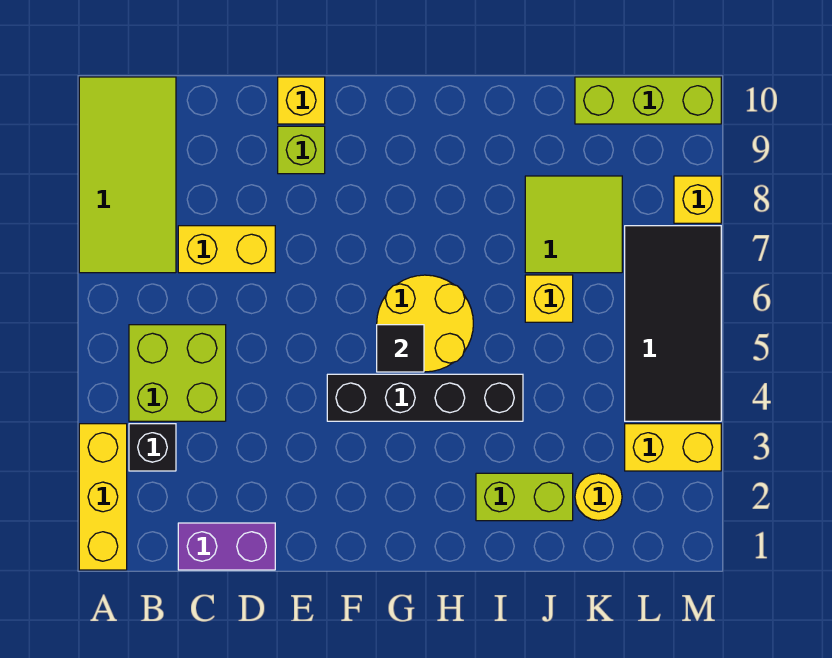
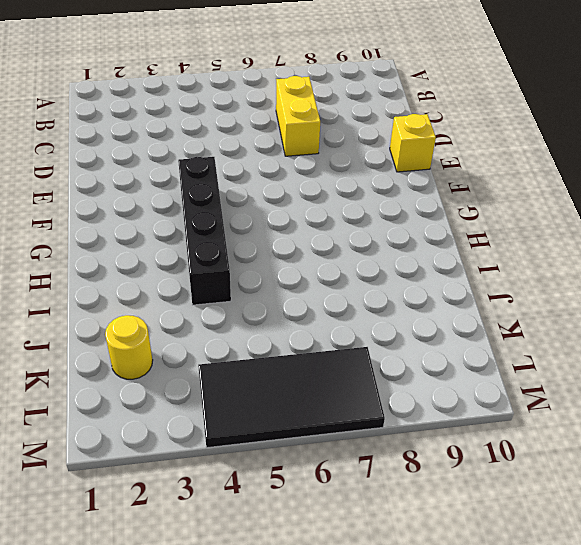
none -> yellow 1x3 brick [79,424,127,570]
none -> lime 2x4 tile [79,77,176,273]
none -> black 1x1 brick [129,424,176,471]

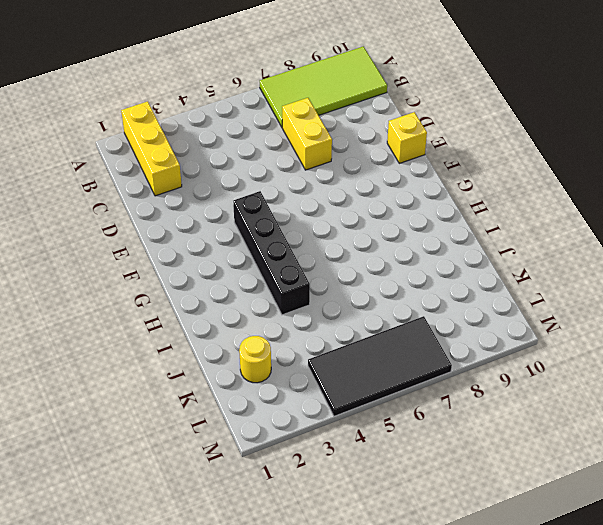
yellow 1x3 brick [121,101,182,196] -> yellow 1x3 brick turned to [79,424,127,570]
none -> black 1x1 brick [129,424,176,471]
none -> lime 2x2 brick [129,325,226,421]
none -> purple 1x2 brick [178,523,275,570]

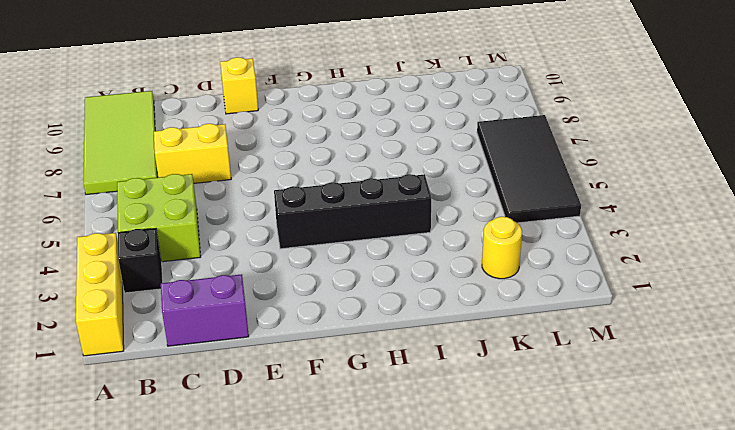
none -> lime 1x1 brick [278,126,325,174]
none -> yellow 2x2 round brick [377,275,473,372]
none -> lime 1x2 brick [476,473,573,521]

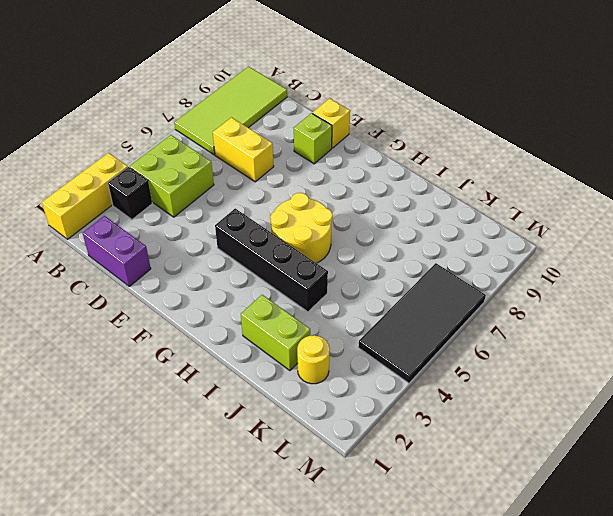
none -> yellow 1x1 brick [525,275,573,322]
none -> lime 2x2 tile [525,176,622,273]
none -> lime 1x3 brick [575,77,721,124]

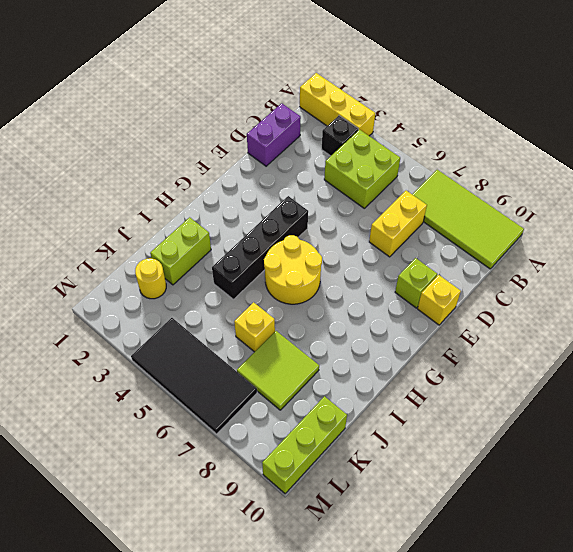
none -> yellow 1x2 brick [625,424,721,471]
none -> yellow 1x1 brick [674,176,721,223]
none -> black 1x1 tile [377,325,424,372]

